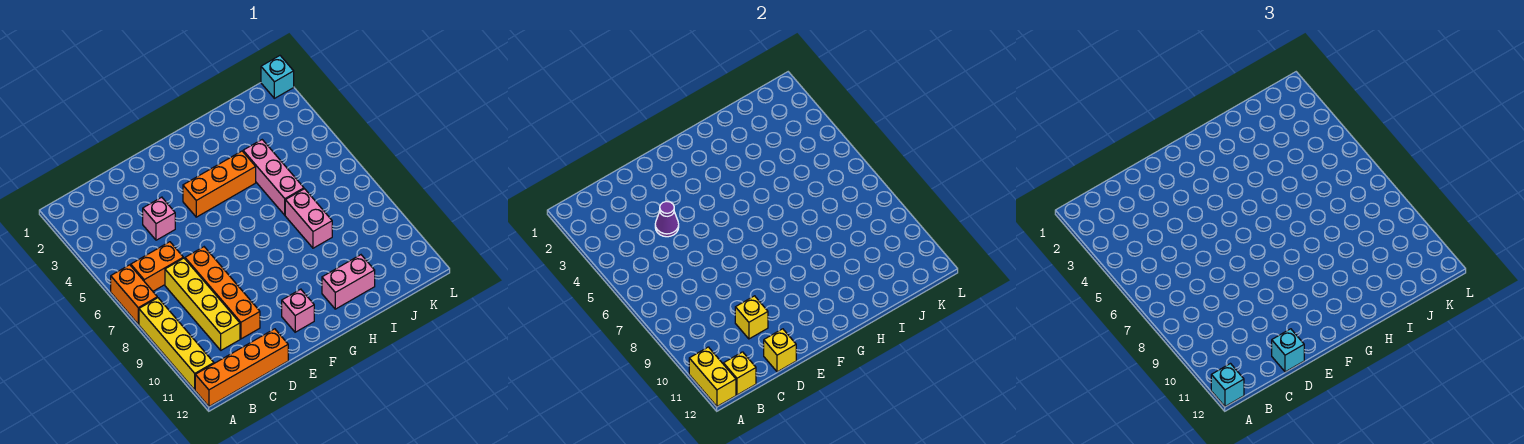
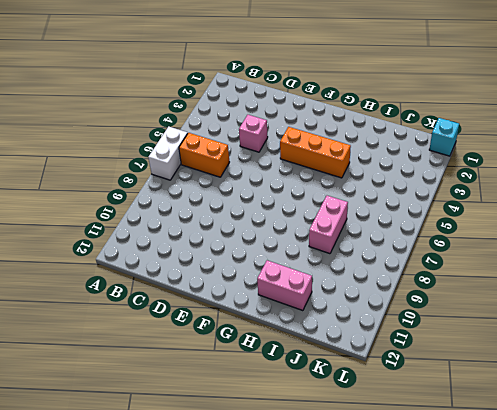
white 1x2 brick [148,127,188,180] -> orange 1x2 brick [111,265,157,324]
none -> yellow 1x4 brick [139,298,214,390]
none -> orange 1x4 brick [195,329,288,406]
none -> yellow 1x4 brick [165,258,240,350]

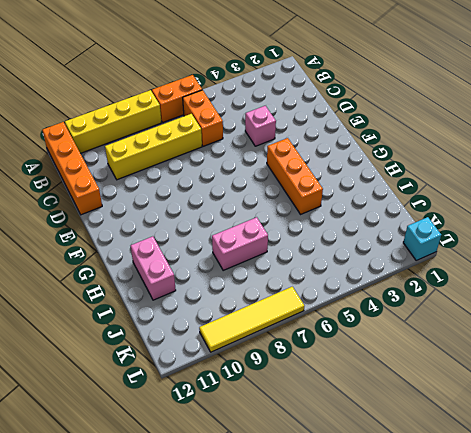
yellow 1x4 tile [199,287,304,352] -> none
none -> orange 1x4 brick [185,247,260,339]
none -> pink 1x1 brick [282,289,314,332]
none -> pink 1x3 brick [243,140,304,215]

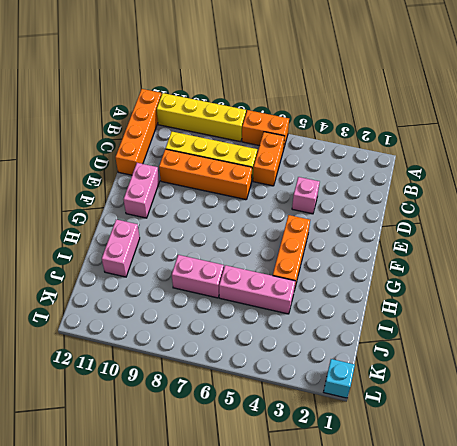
pink 1x2 brick [123,163,159,218] -> pink 1x1 brick [282,289,314,332]
none -> yellow 1x2 brick [689,347,736,406]
none -> yellow 1x1 brick [724,352,756,395]
none -> purple 1x1 cone [655,201,679,237]

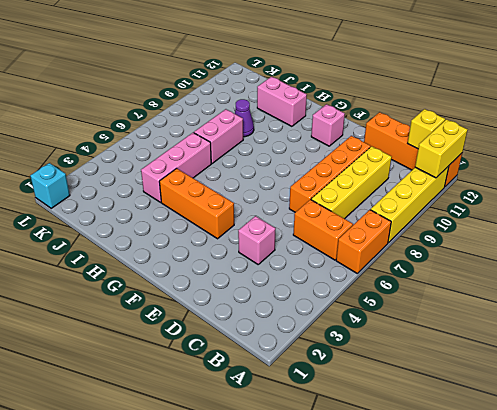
purple 1x1 cone [235,99,254,137] -> purple 1x1 cone moved to [655,201,679,237]
none -> yellow 1x1 brick [735,296,768,339]
none -> yellow 1x1 brick [764,329,796,372]
none -> cyan 1x1 brick [1211,364,1244,406]

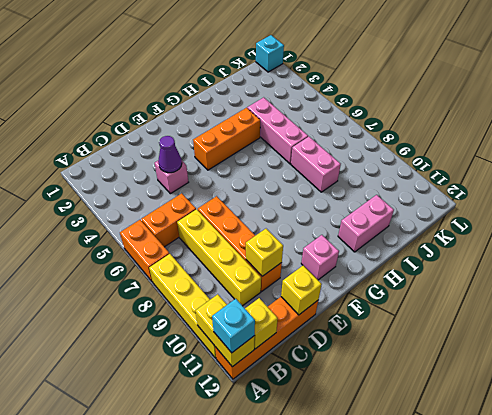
none -> cyan 1x1 brick [1272,329,1304,372]

